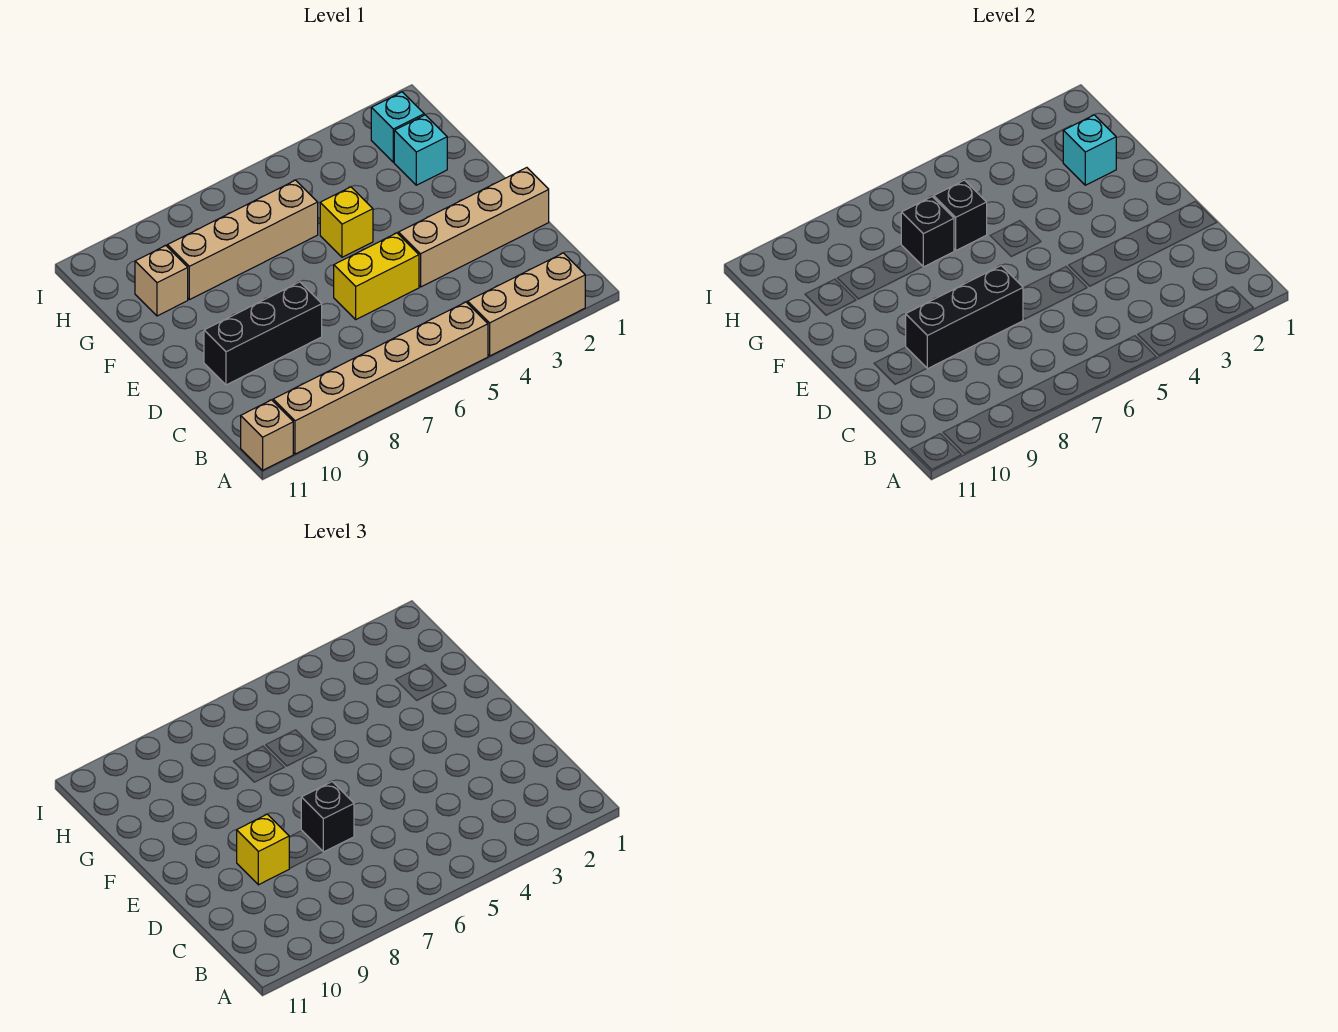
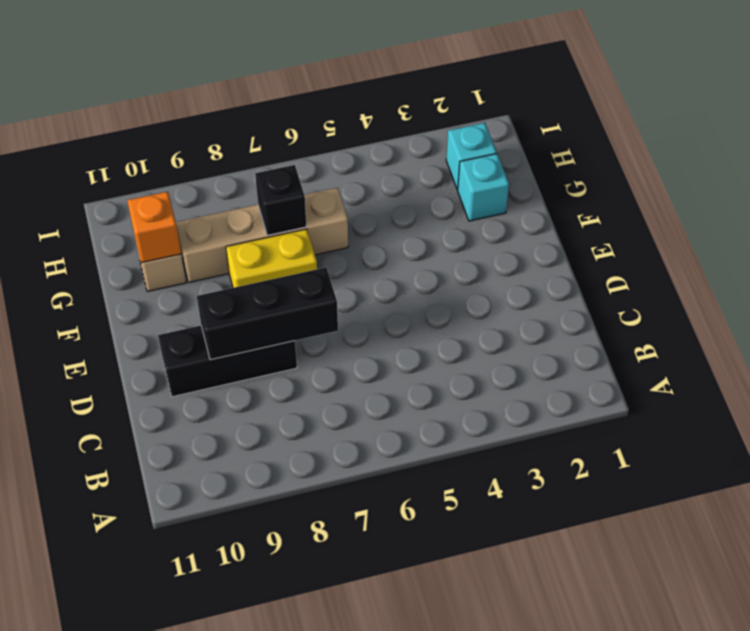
yellow 1x2 brick [226,229,317,288] -> yellow 1x2 brick moved to [334,233,419,319]
orange 1x1 brick [127,192,181,263] -> none
none -> tan 1x3 brick [468,253,585,356]
none -> tan 1x6 brick [273,302,488,454]
none -> tan 1x1 brick [241,400,293,470]

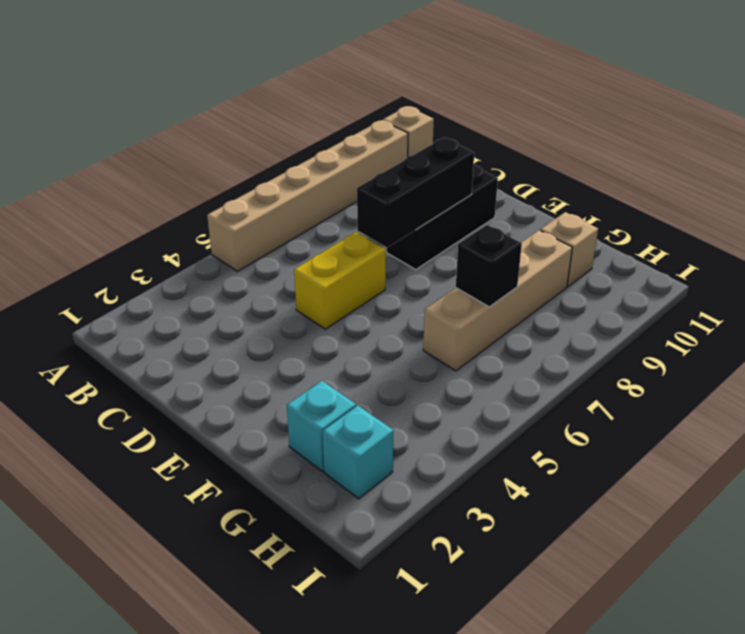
none -> tan 1x3 brick [468,253,585,356]
none -> tan 1x4 brick [399,168,549,287]
none -> yellow 1x1 brick [320,187,373,257]

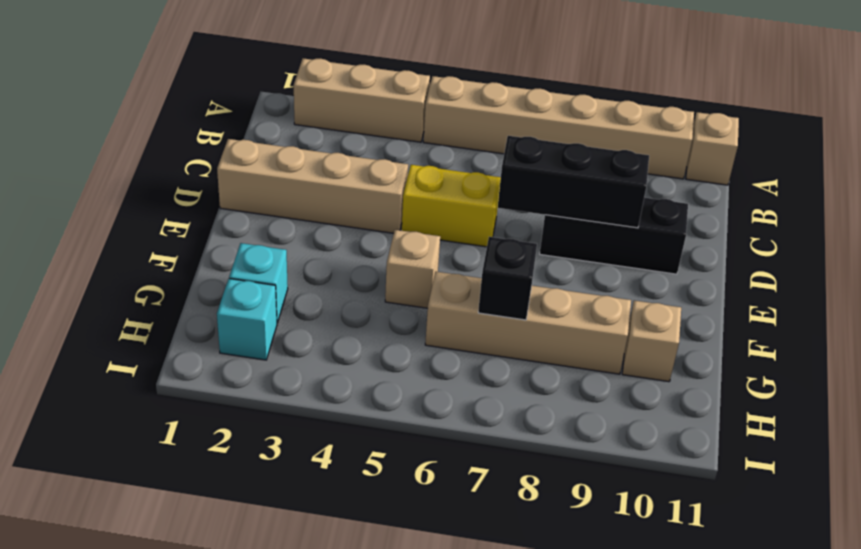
tan 1x1 brick [385,230,440,308] -> yellow 1x1 brick [320,187,373,257]
none -> cyan 1x1 brick [1063,115,1116,185]
none -> black 1x1 brick [934,180,987,250]
none -> black 1x1 brick [301,782,354,852]

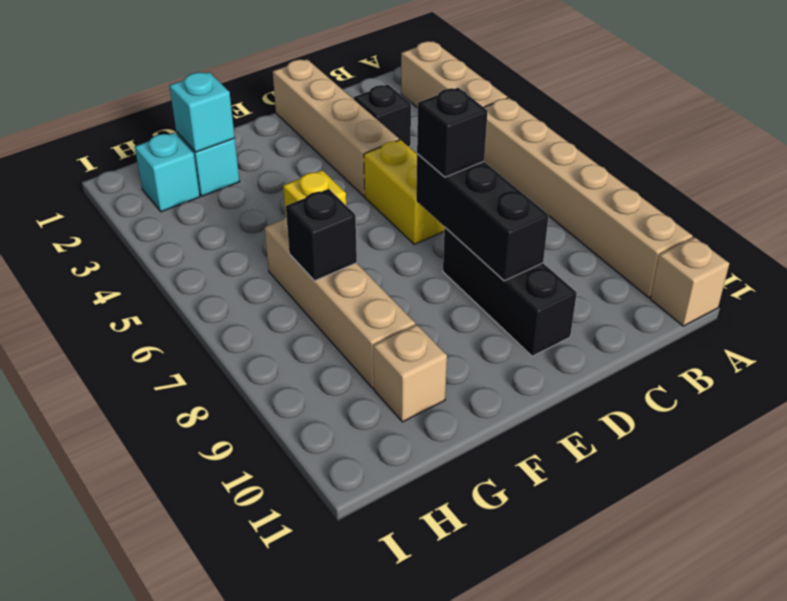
black 1x1 brick [354,85,411,147] -> black 1x1 brick moved to [934,180,987,250]
none -> yellow 1x1 brick [237,814,290,885]

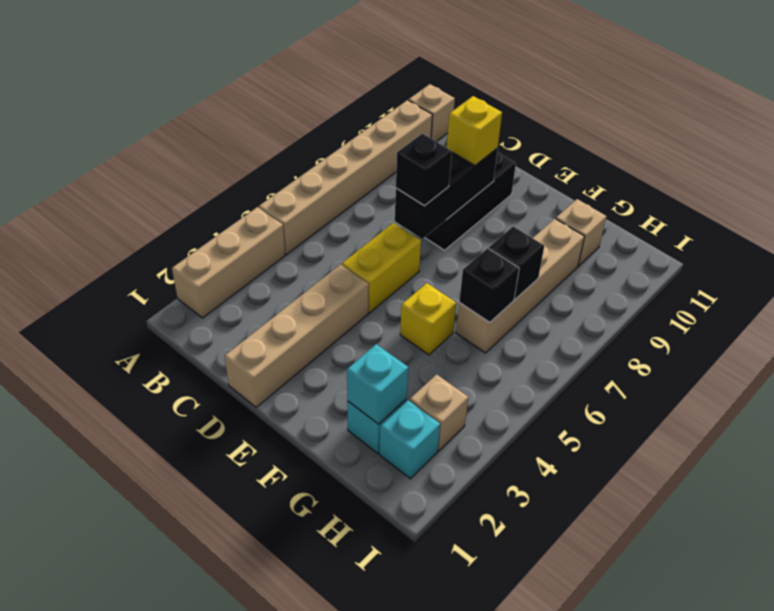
tan 1x1 brick [410,374,468,451] -> none

